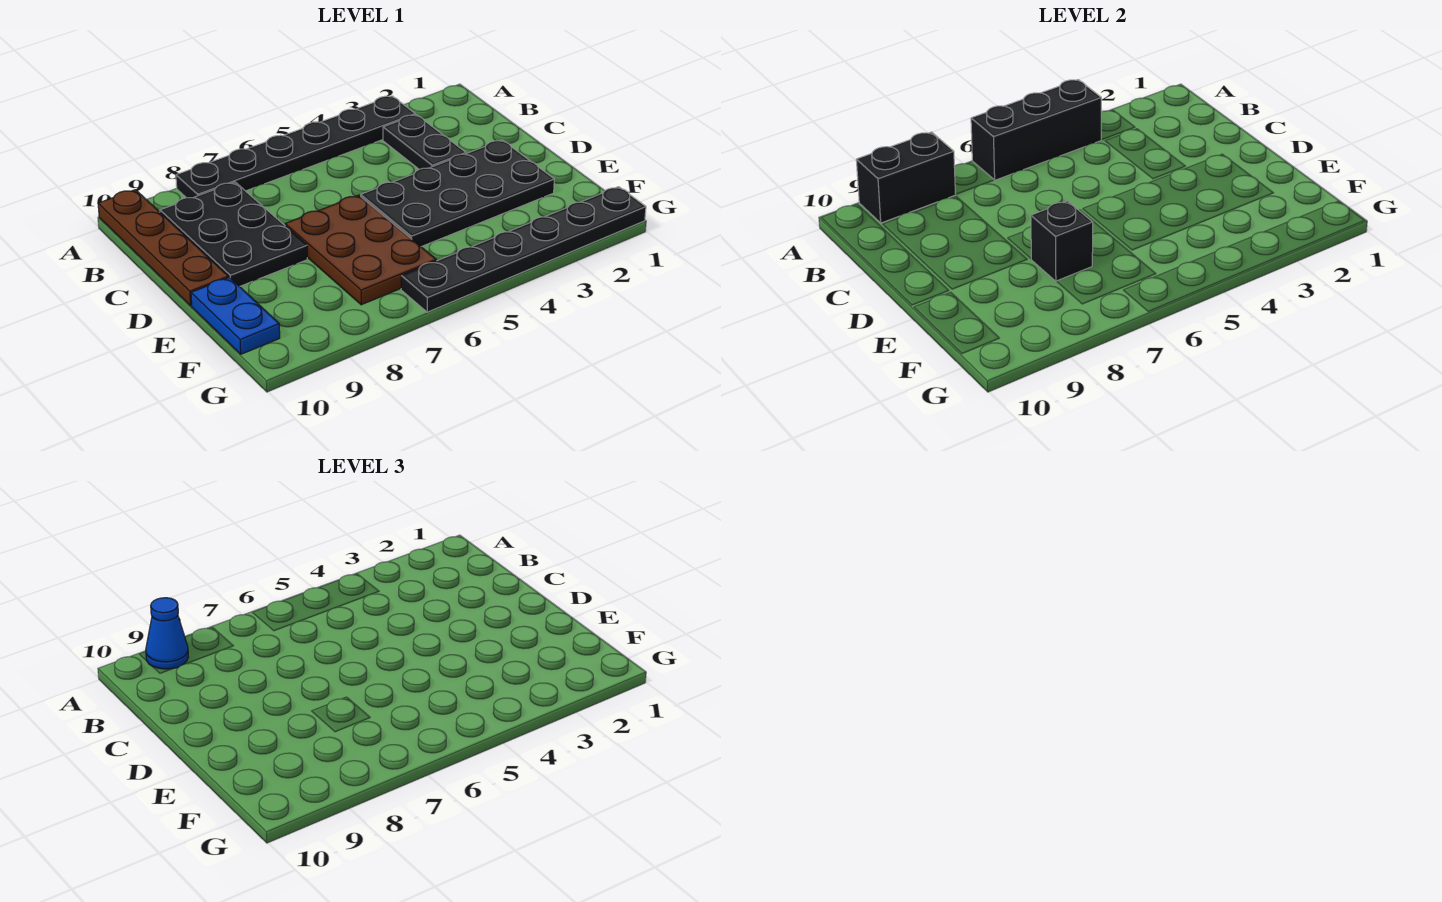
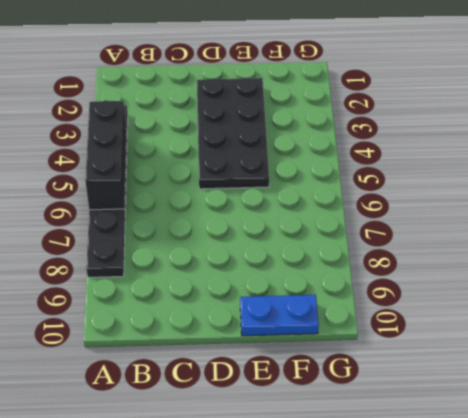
none -> brown 1x4 plate [98,190,228,306]
none -> black 1x2 plate [383,115,466,169]
none -> black 2x3 plate [160,182,307,287]

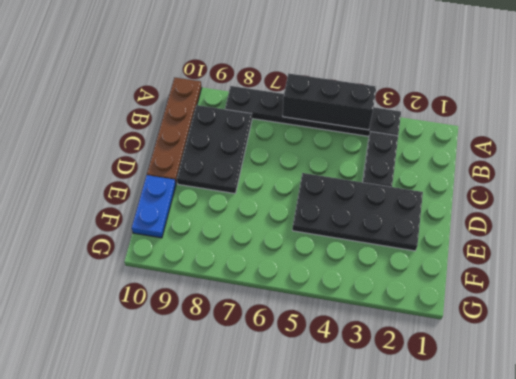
none -> brown 2x3 plate [285,195,436,305]
none -> black 1x6 plate [401,187,646,312]
none -> black 1x2 brick [856,132,956,223]

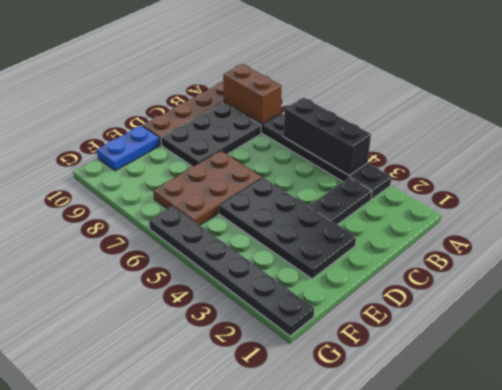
brown 1x2 brick [223,64,281,124] -> black 1x2 brick [856,132,956,223]
none -> black 1x1 brick [1031,201,1093,281]
none -> blue 1x1 cone [146,598,188,669]

